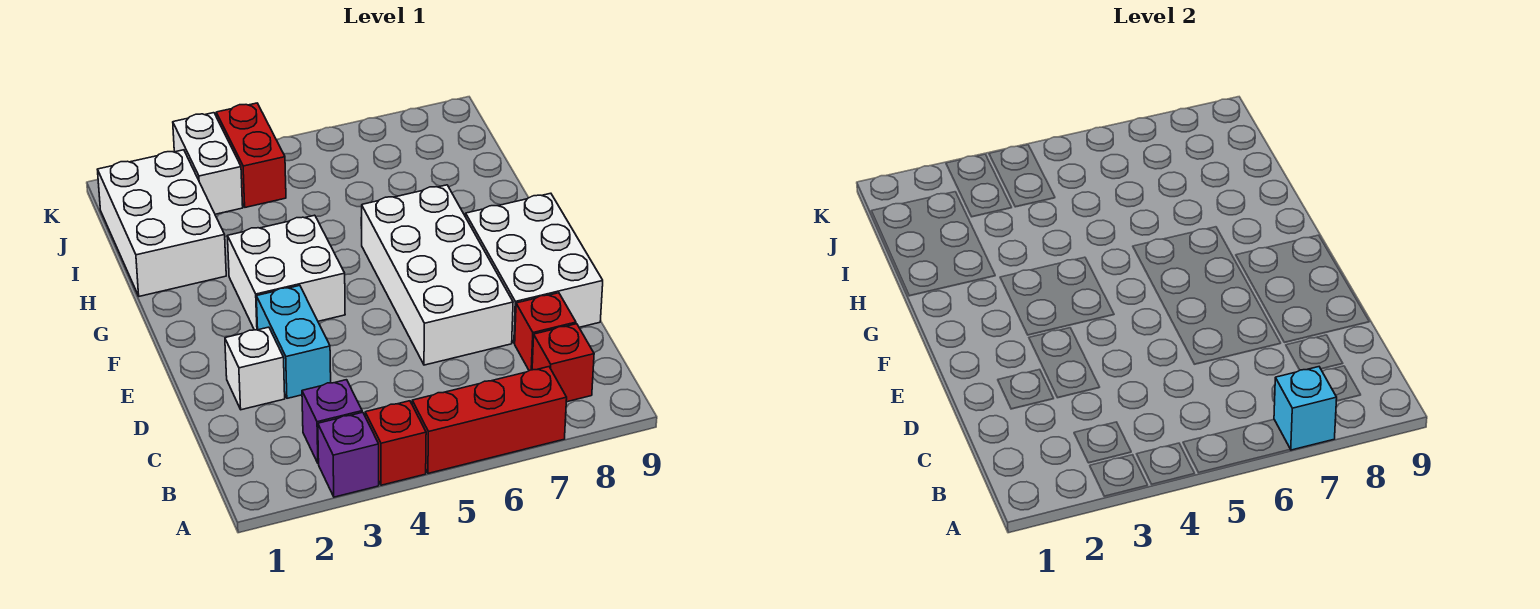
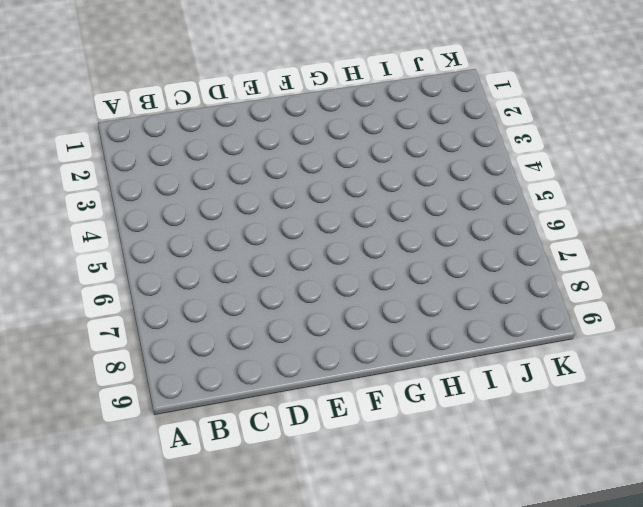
none -> purple 1x1 brick [318,412,379,497]
none -> red 1x1 brick [365,401,426,485]
none -> red 1x3 brick [412,367,567,473]

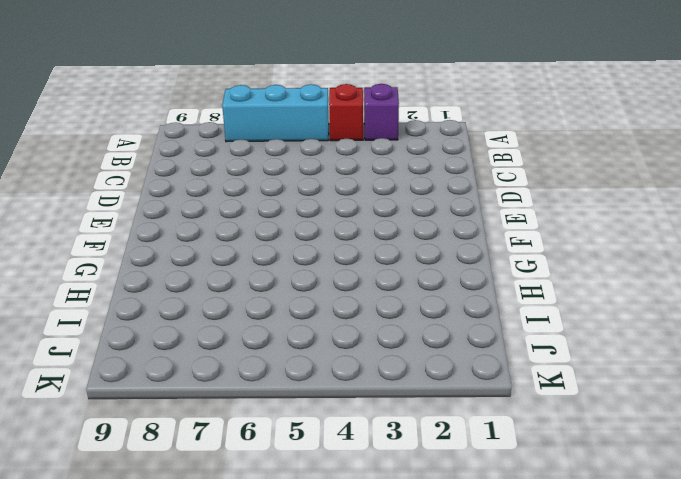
cyan 1x3 brick [222,84,329,142] -> red 1x3 brick [412,367,567,473]
none -> purple 1x1 brick [302,380,362,464]
none -> red 1x1 brick [532,324,594,402]
none -> red 1x1 brick [515,293,576,371]

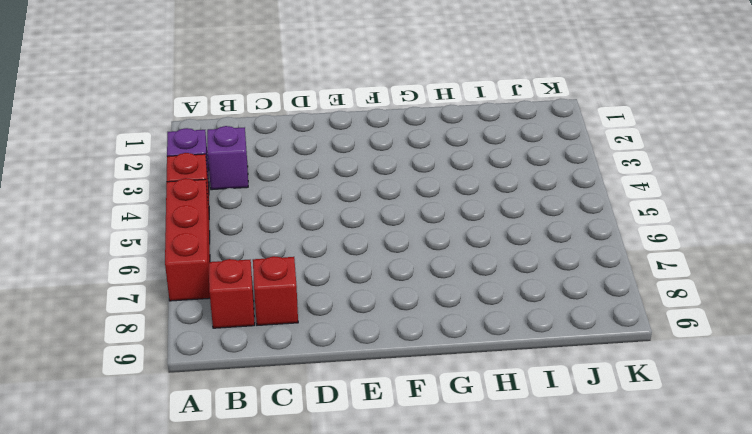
none -> white 1x1 brick [225,327,285,410]
none -> cyan 1x2 brick [256,286,331,398]
none -> white 2x4 brick [362,185,513,365]

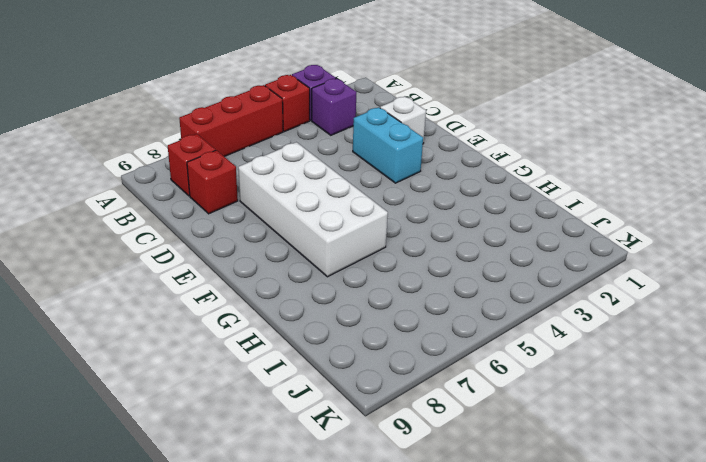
none -> white 2x3 brick [466,193,603,343]
none -> white 2x2 brick [228,215,345,330]
none -> white 2x3 brick [97,150,226,296]

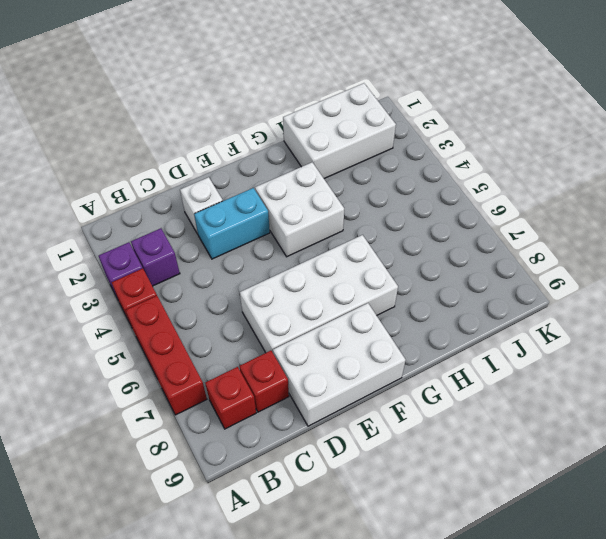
none -> white 1x2 brick [173,113,243,214]
none -> red 1x2 brick [216,103,286,207]
none -> cyan 1x1 brick [1274,367,1337,450]

